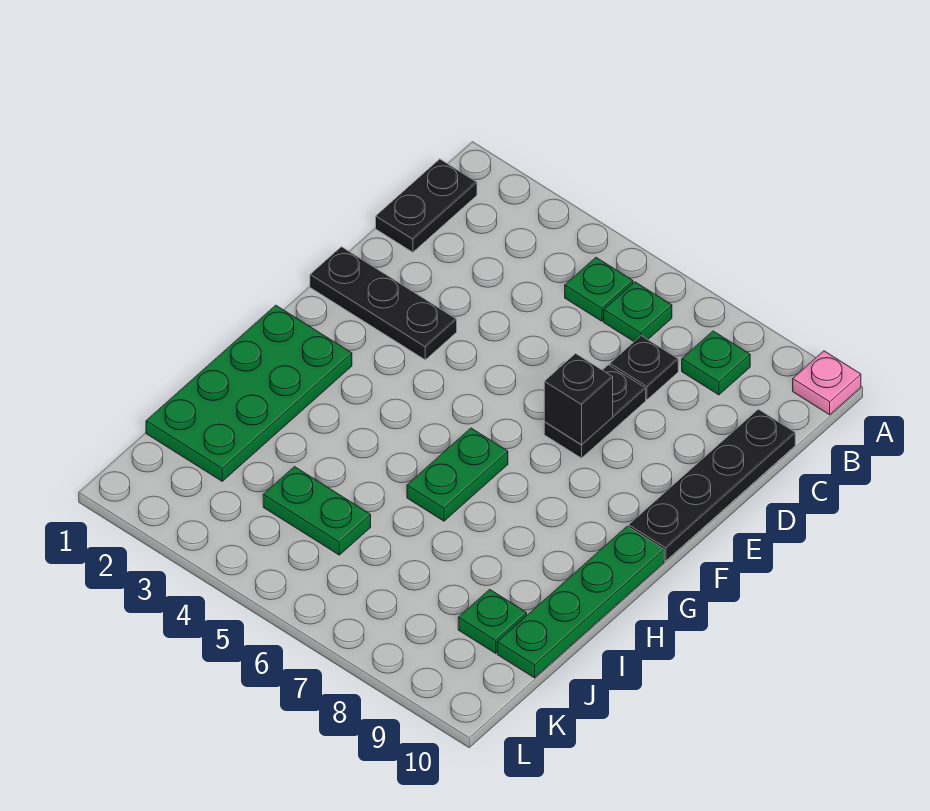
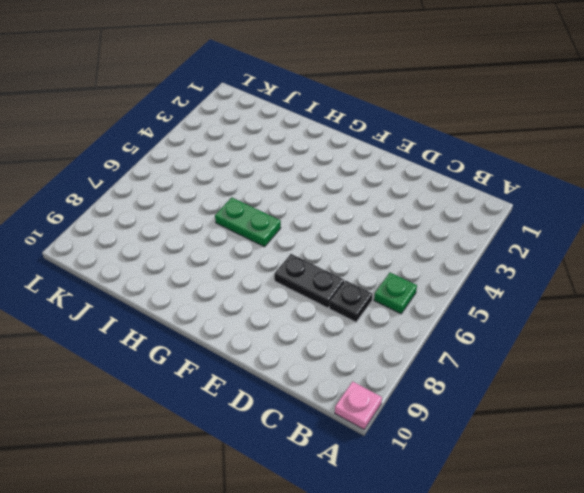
none -> black 1x2 plate [376,159,477,252]
none -> green 1x1 plate [565,257,633,321]
none -> green 1x1 plate [682,331,750,395]

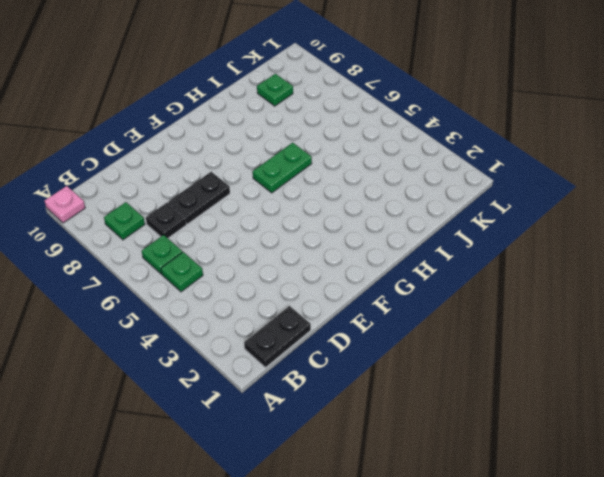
none -> black 1x4 plate [629,409,795,561]
none -> black 1x3 plate [310,247,457,360]
none -> green 2x4 plate [146,305,352,481]

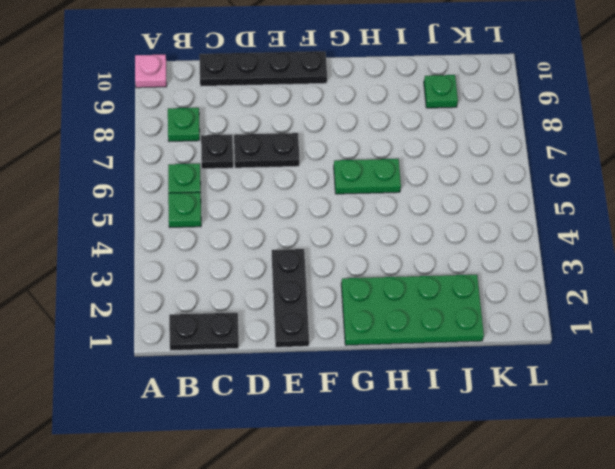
none -> green 1x4 plate [497,526,664,678]
none -> green 1x2 plate [263,467,371,555]
none -> black 1x1 brick [544,354,613,445]

